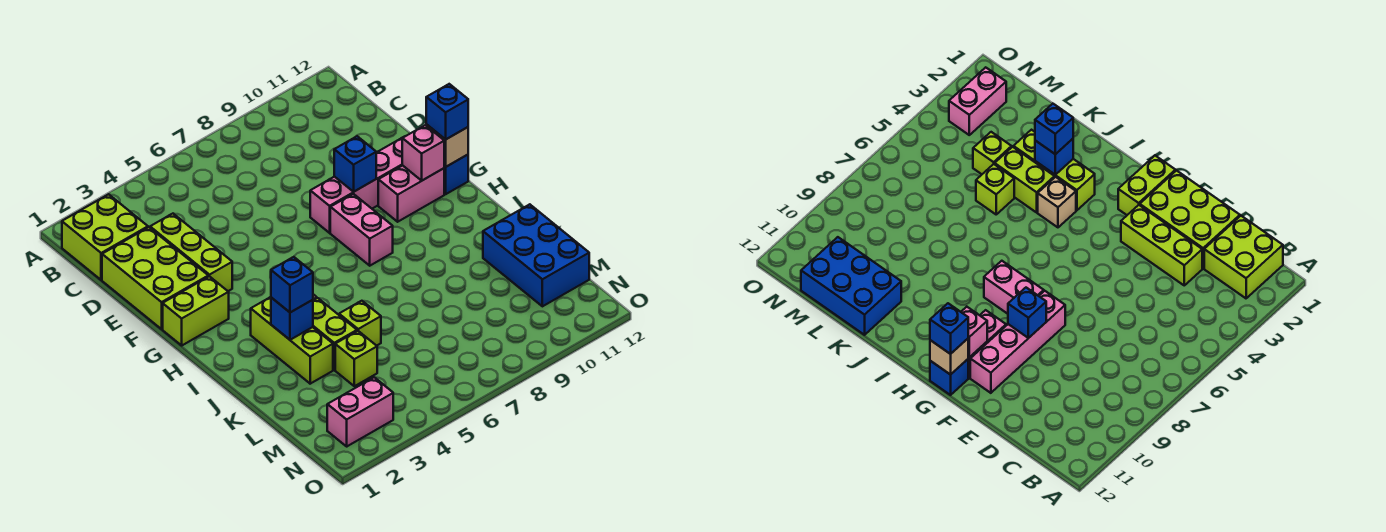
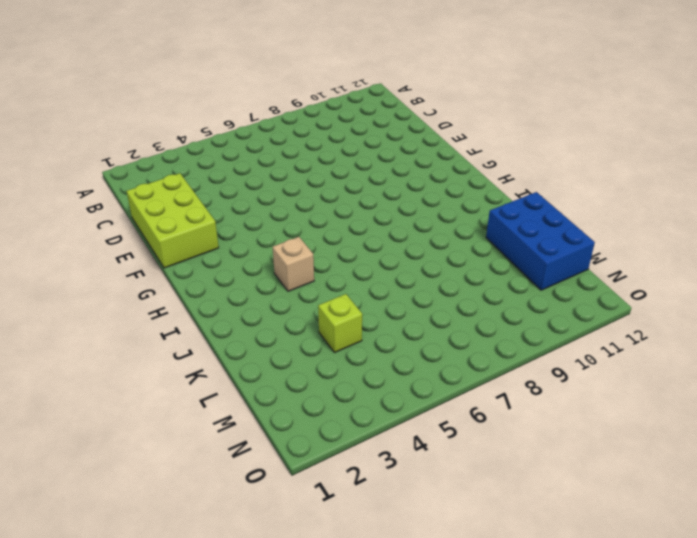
none -> lime 2x2 brick [62,194,148,280]
none -> lime 1x3 brick [150,214,232,291]
none -> pink 1x4 brick [310,136,405,233]

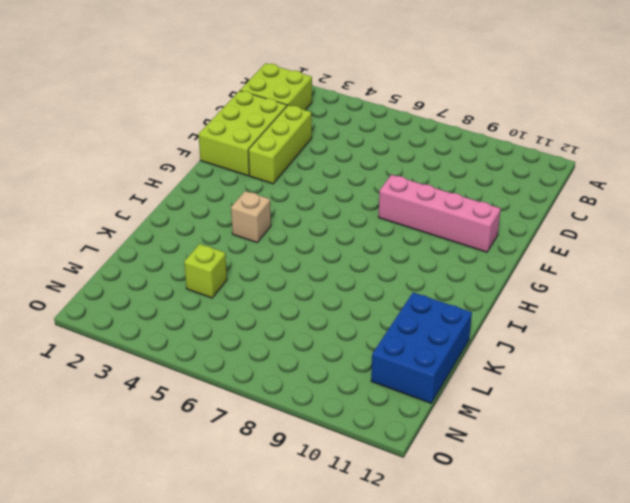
none -> lime 1x2 brick [163,276,229,345]
none -> pink 1x2 brick [330,194,393,266]
none -> pink 1x2 brick [378,165,444,222]

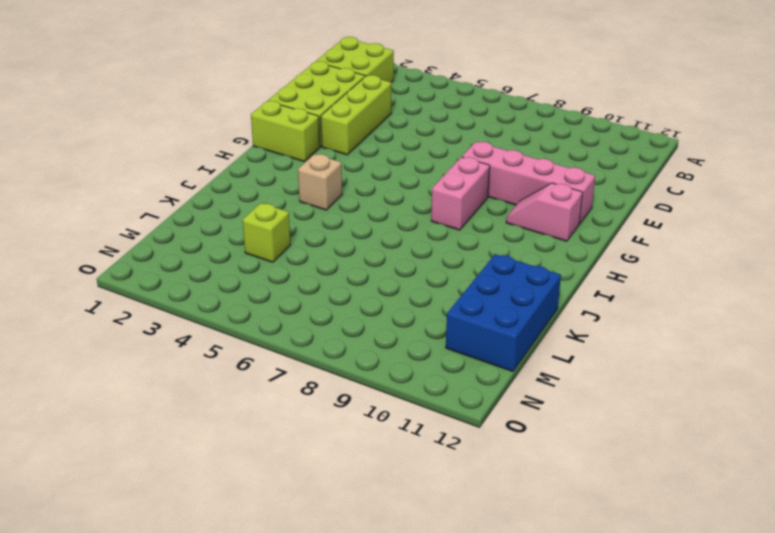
pink 1x2 slope [506,183,583,241] -> pink 1x2 brick [378,165,444,222]
none -> blue 1x1 brick [444,155,468,194]
none -> lime 1x3 brick [251,297,333,384]
none -> lime 1x2 brick [313,298,357,370]

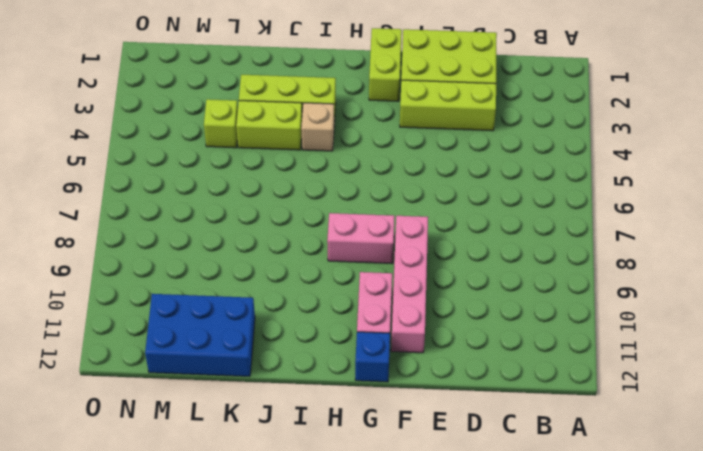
none -> lime 2x2 brick [62,194,148,280]
none -> lime 1x1 brick [339,301,381,346]
none -> pink 1x2 brick [327,377,393,446]

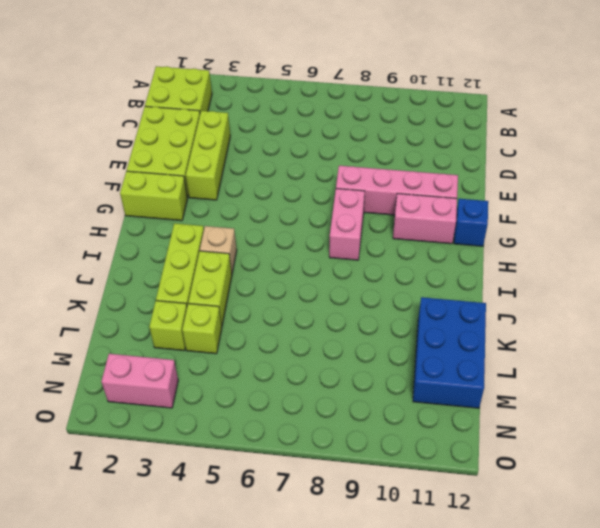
lime 1x1 brick [149,301,187,351] -> lime 1x1 brick moved to [339,301,381,346]
none -> blue 1x1 brick [334,136,376,192]
none -> pink 1x1 brick [402,125,444,180]
none -> tan 1x1 brick [426,125,468,167]

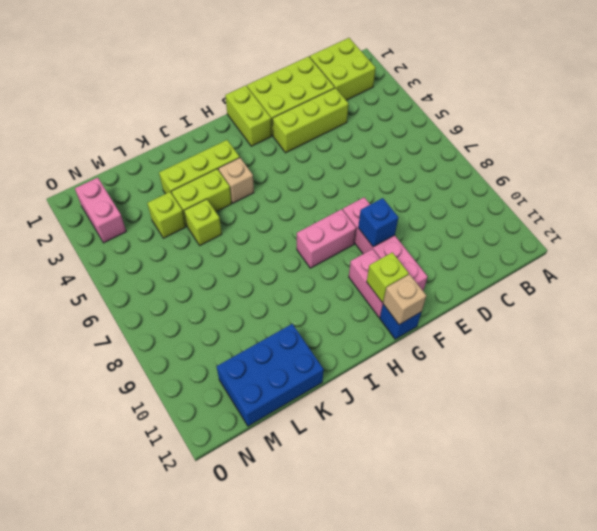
lime 1x1 brick [367,252,409,302] -> pink 1x1 brick [402,125,444,180]
none -> blue 1x1 brick [271,298,313,340]
none -> blue 1x1 brick [426,84,468,140]
none -> blue 1x1 brick [271,257,313,312]

